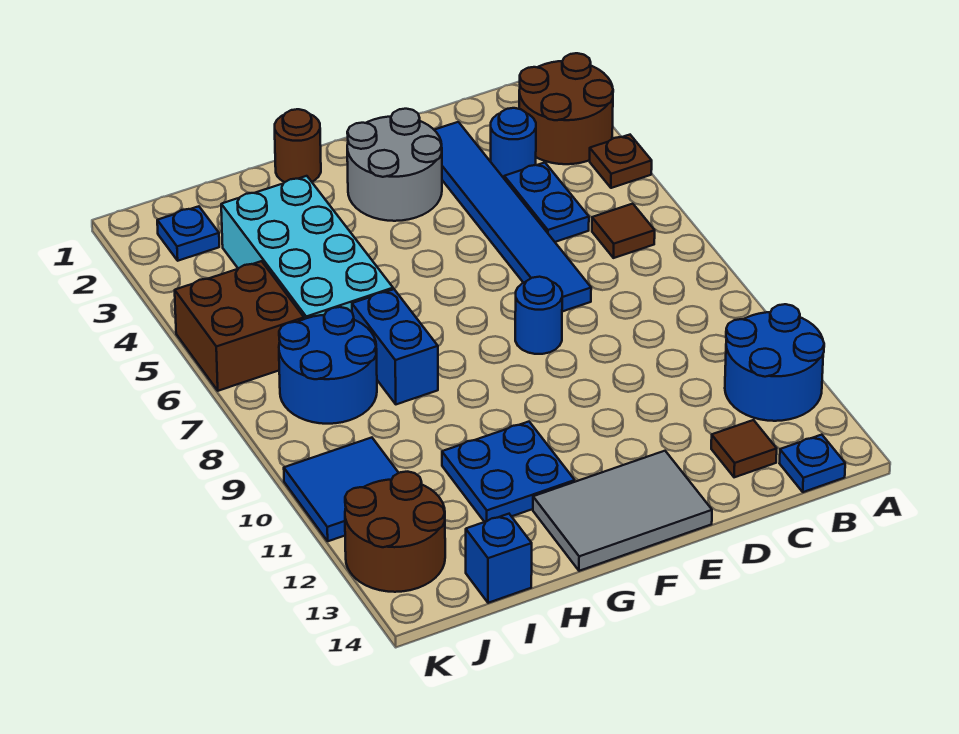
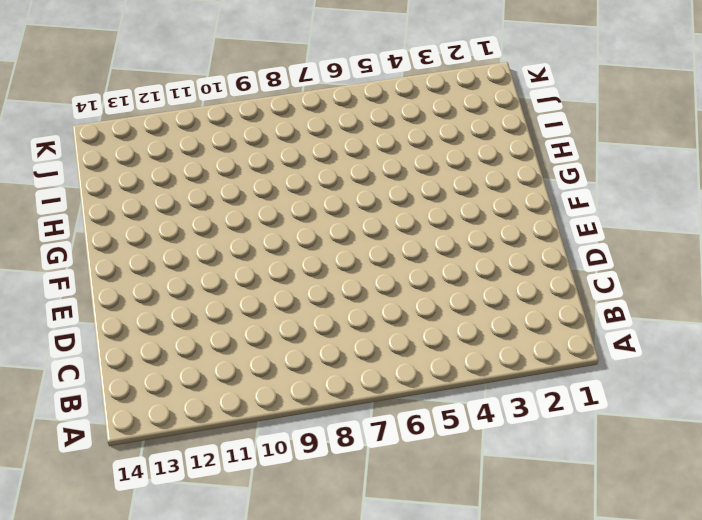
none -> brown 2x2 round brick [519,53,613,164]
none -> brown 1x1 plate [590,135,652,188]
none -> blue 2x2 round brick [725,304,824,421]

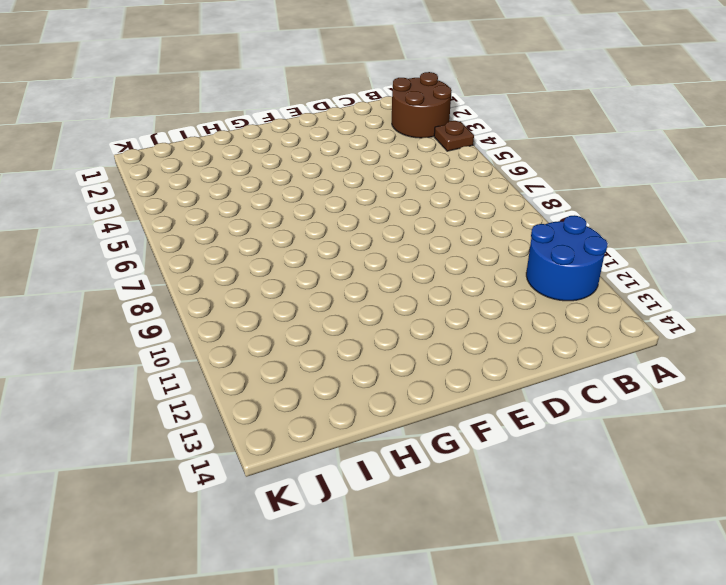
none -> brown 1x1 tile [592,204,655,258]
none -> blue 1x1 plate [779,435,845,492]
none -> blue 1x1 round brick [491,108,536,178]

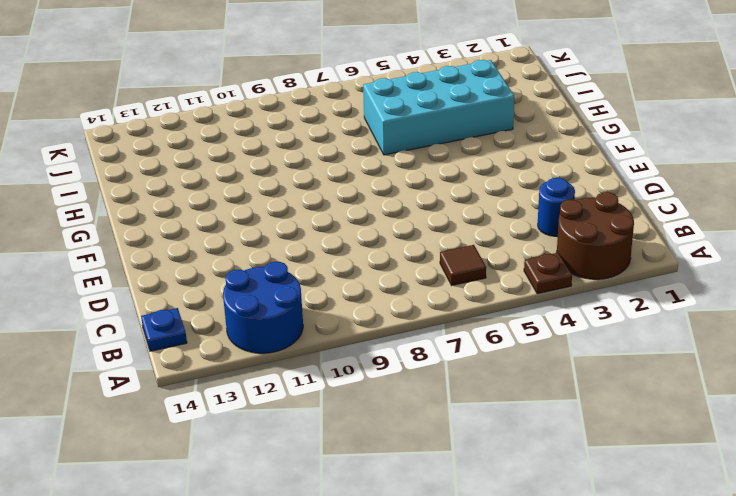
none -> blue 1x2 plate [504,163,589,242]
none -> brown 1x1 tile [711,420,777,477]
none -> blue 1x6 tile [435,122,591,312]

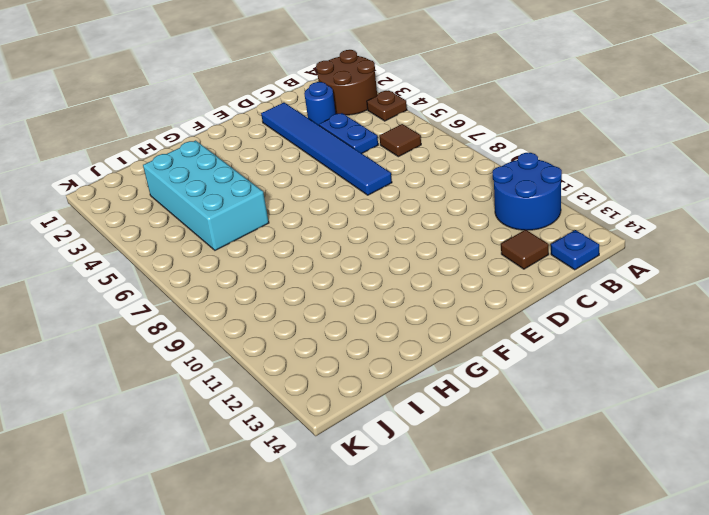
none -> grey 2x2 round brick [347,109,442,221]
none -> blue 1x1 round brick [515,277,562,354]
none -> grey 2x3 tile [533,451,712,571]

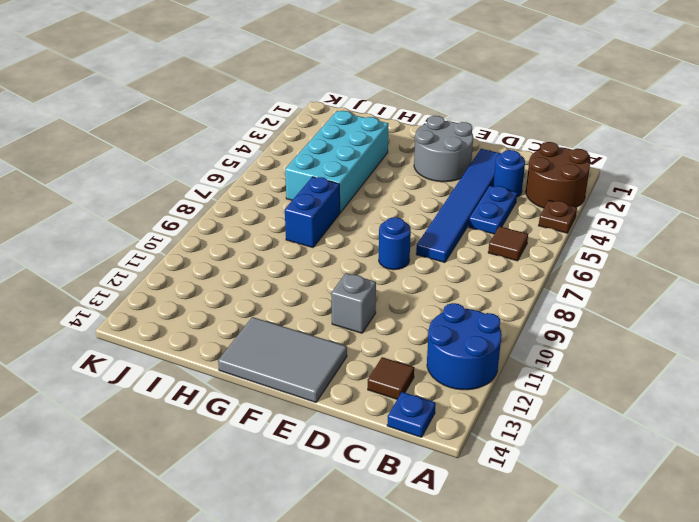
grey 1x1 brick [331,273,376,333] -> none
none -> brown 1x1 round brick [275,109,321,182]
none -> blue 2x2 plate [442,422,575,522]
none -> blue 2x2 round brick [279,307,377,424]

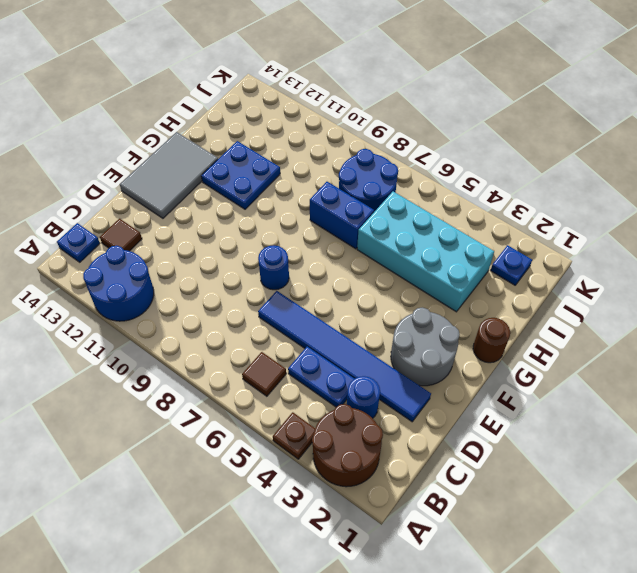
none -> blue 1x1 brick [466,514,532,603]
none -> brown 2x2 brick [175,261,304,391]
none -> blue 2x2 tile [284,438,398,541]

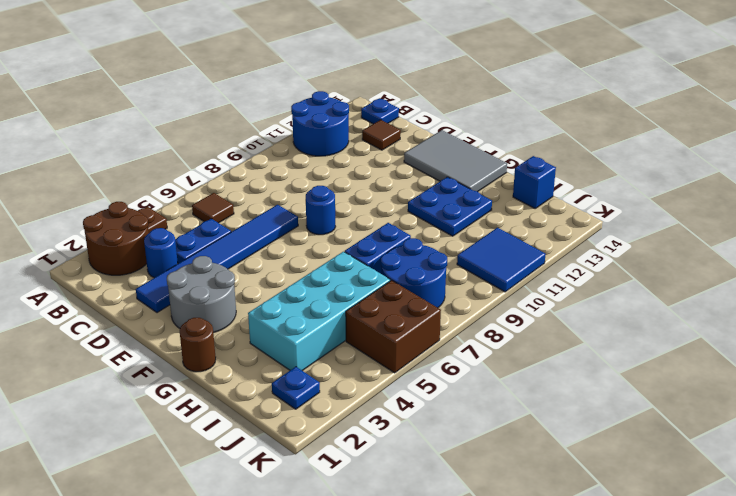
none -> brown 2x2 round brick [345,472,445,592]

